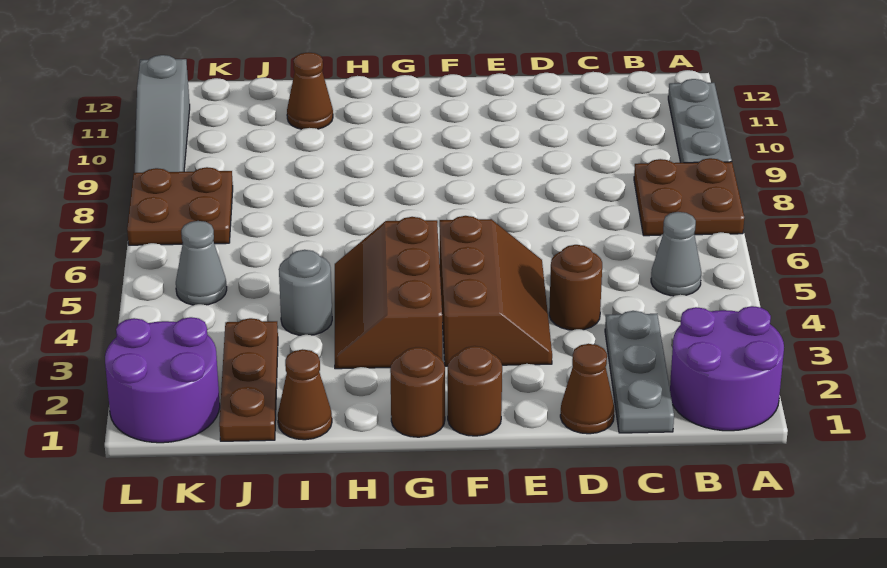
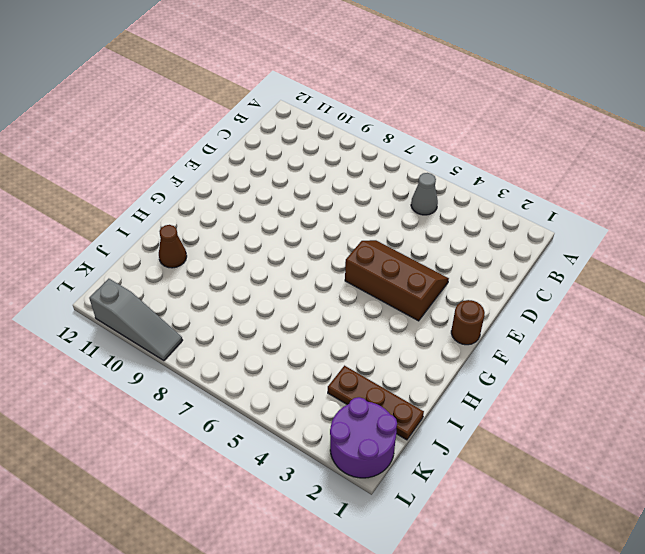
none -> purple 2x2 round brick [670,306,784,431]
none -> brown 2x2 plate [634,158,744,236]
none -> grey 1x3 plate [668,79,732,163]

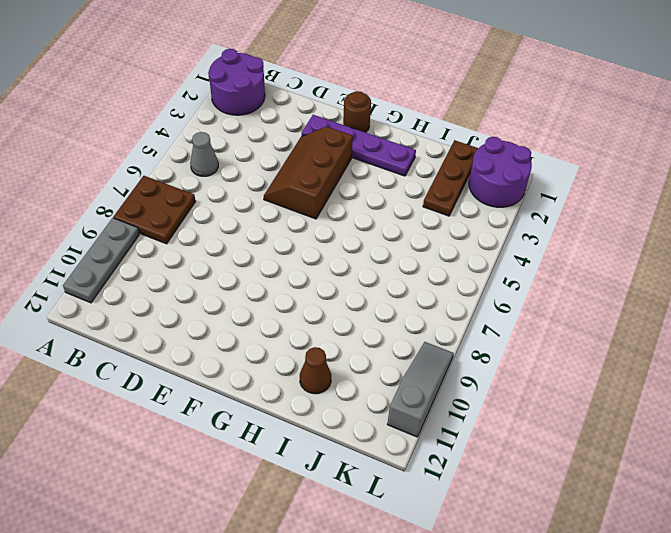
purple 1x4 plate [302,115,416,176] -> none
none -> grey 1x3 plate [605,311,674,433]
none -> brown 1x1 cone [560,344,614,434]
none -> brown 1x1 round brick [549,245,602,330]

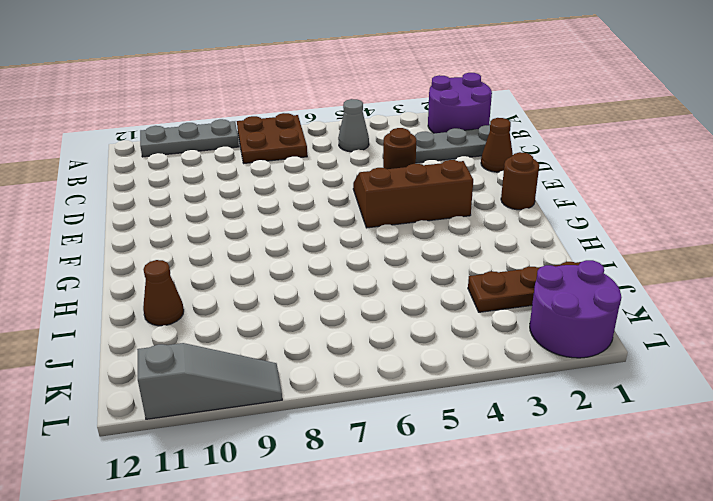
none -> brown 1x1 round brick [390,347,445,437]
none -> brown 2x3 slope [335,217,442,369]
none -> brown 1x1 cone [278,349,332,440]

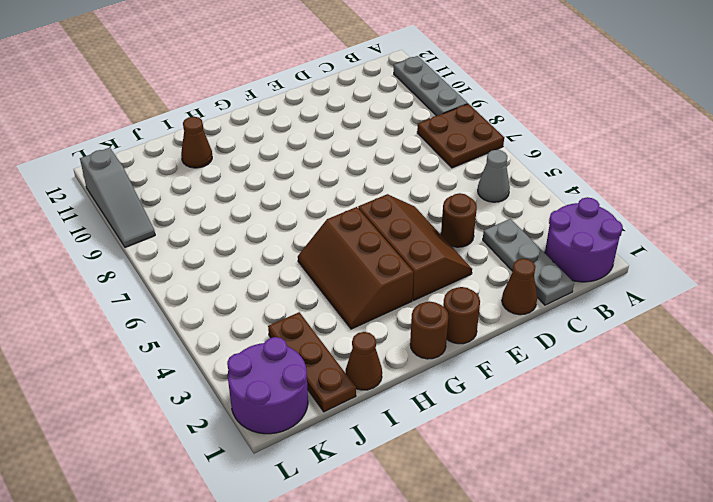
none -> grey 1x1 round brick [279,250,332,335]
none -> grey 1x1 cone [176,221,227,305]
none -> brown 2x2 plate [127,167,233,245]

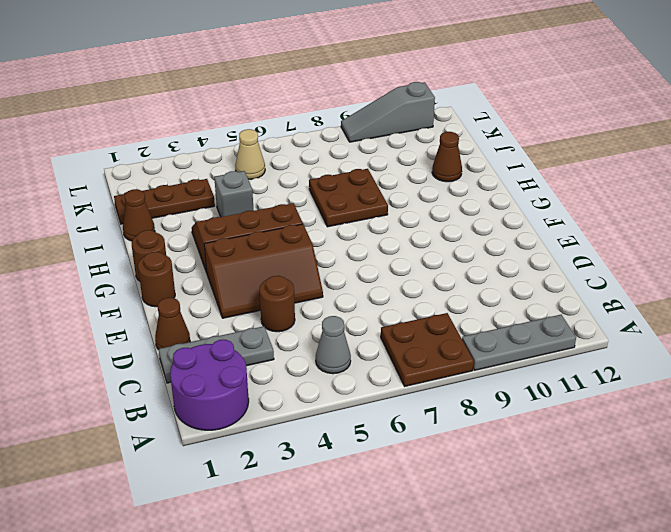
brown 2x2 plate [309,169,388,227] -> brown 2x2 plate moved to [127,167,233,245]
grey 1x1 brick [214,171,254,217] -> grey 1x1 round brick [279,250,332,335]
tan 1x1 cone [235,129,265,179] -> grey 1x1 cone [176,221,227,305]
none -> purple 2x2 round brick [105,317,220,443]

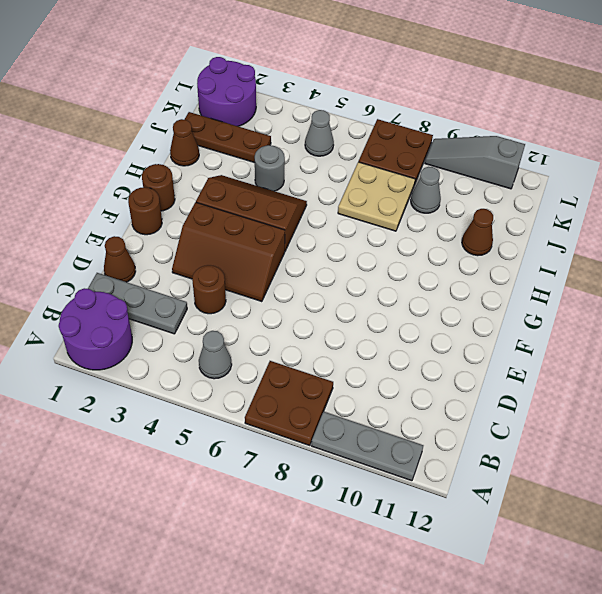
tan 2x2 plate [338,162,415,231] -> none
grey 1x1 cone [411,167,441,213] -> none

